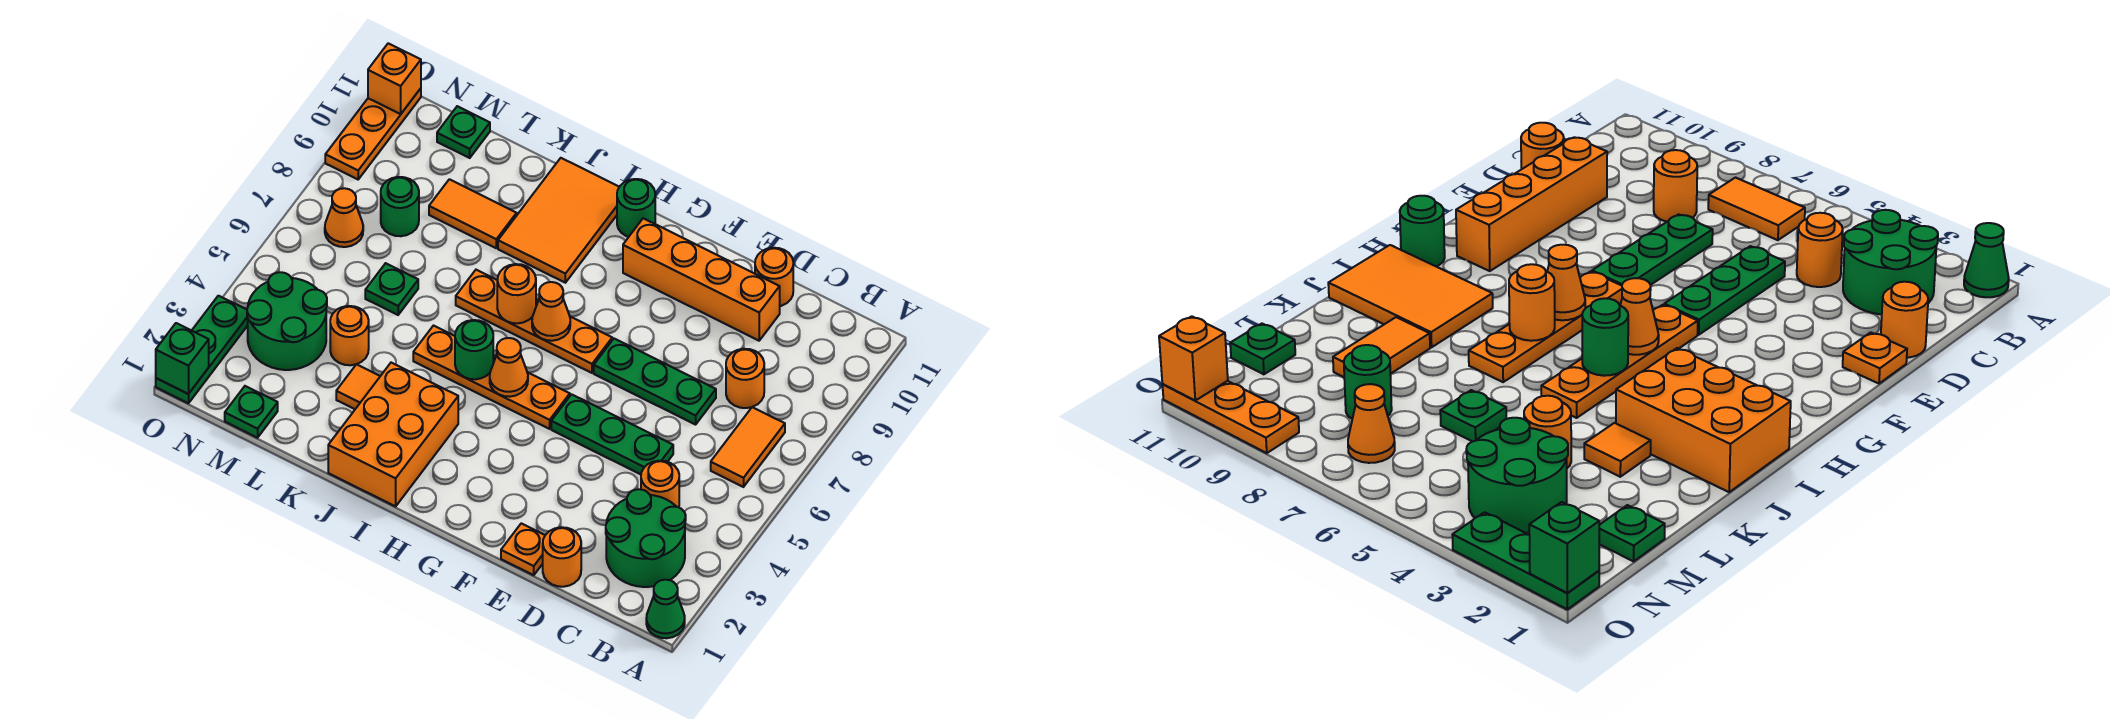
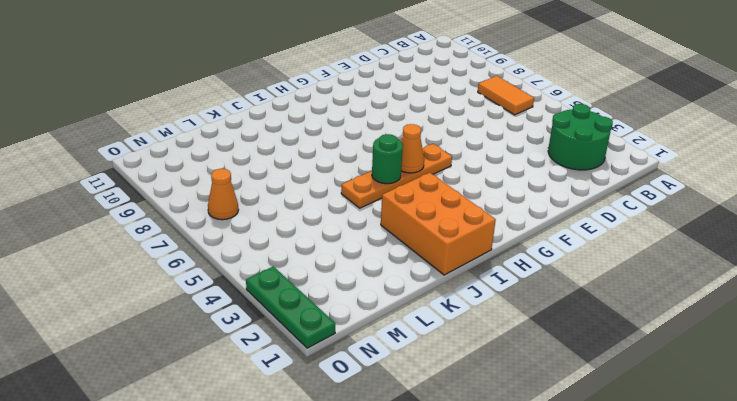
none -> green 1x1 cone [646,580,685,638]
none -> orange 1x1 round brick [641,461,679,507]
none -> orange 1x1 round brick [726,349,764,408]
none -> orange 1x1 round brick [543,527,581,587]

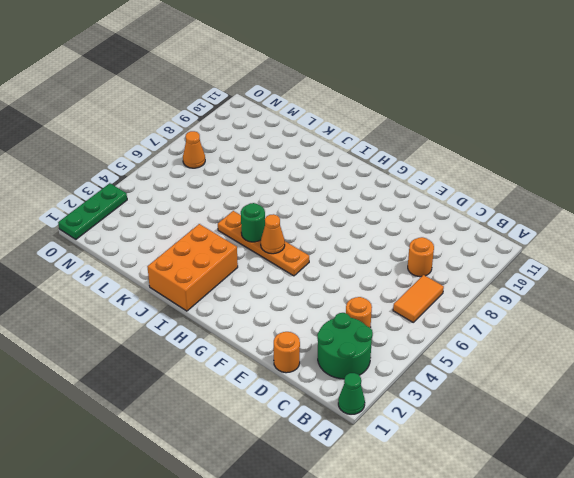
none -> green 1x3 plate [551,394,673,474]
none -> green 1x3 plate [594,339,716,425]
none -> orange 1x4 brick [623,218,780,341]
none -> orange 1x1 round brick [755,248,793,306]

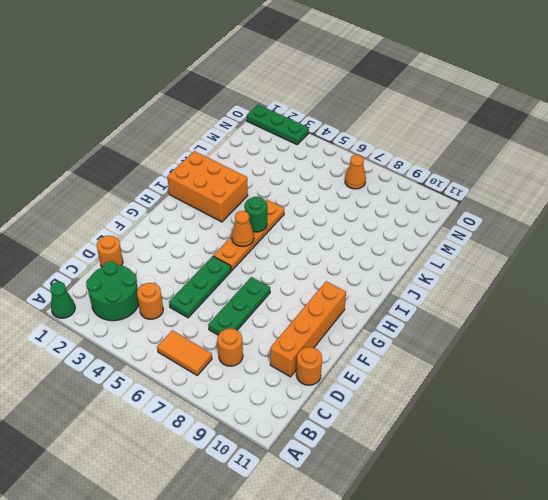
none -> orange 1x1 plate [501,523,545,575]
none -> orange 1x4 plate [456,270,612,373]
none -> green 1x1 round brick [617,179,655,237]
none -> orange 2x3 tile [498,158,619,283]

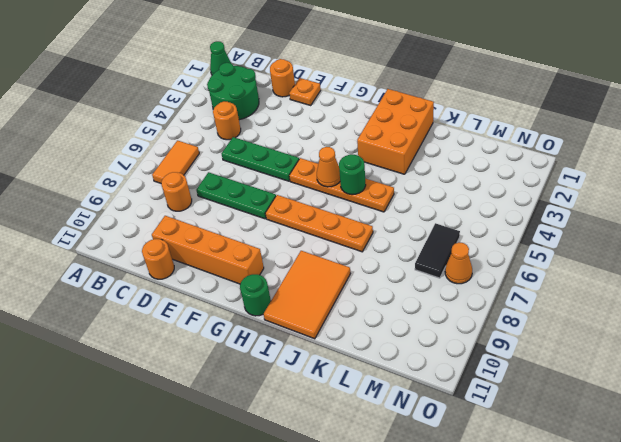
black 1x2 tile [415,223,460,278] -> none
none -> orange 1x1 tile [336,364,380,409]
none -> orange 1x2 tile [429,179,517,248]
none -> orange 1x1 round brick [330,306,369,365]
none -> green 1x1 plate [365,263,418,315]

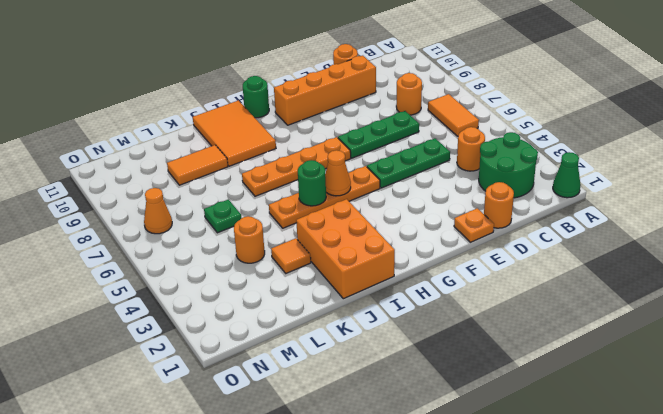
none -> green 1x1 plate [225,386,278,438]
none -> green 2x2 round brick [247,272,327,370]
none -> green 1x1 round brick [381,177,419,236]
none -> green 1x1 plate [437,106,490,158]

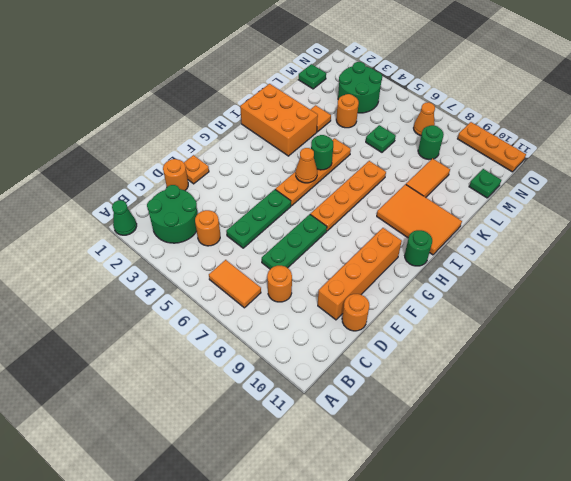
none -> green 1x3 plate [156,296,248,403]
none -> orange 1x1 cone [532,282,570,341]
none -> orange 1x1 round brick [497,264,536,323]
none -> green 1x1 brick [156,323,209,394]

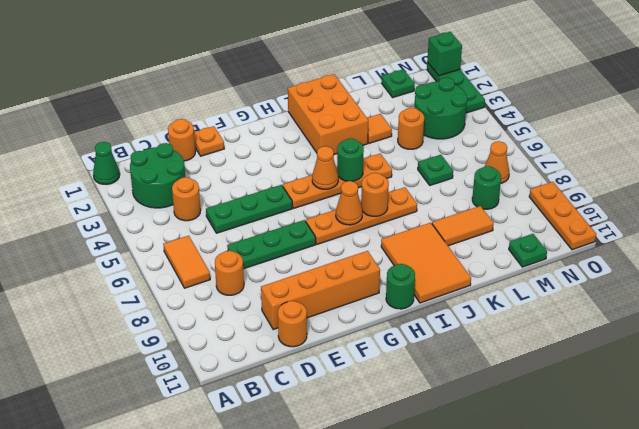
none -> orange 1x1 brick [368,43,421,114]

